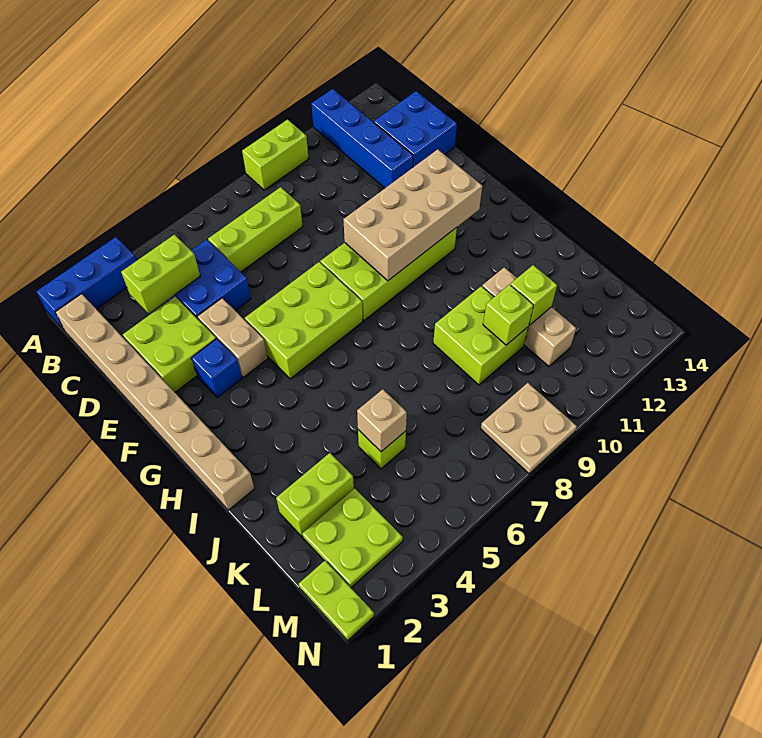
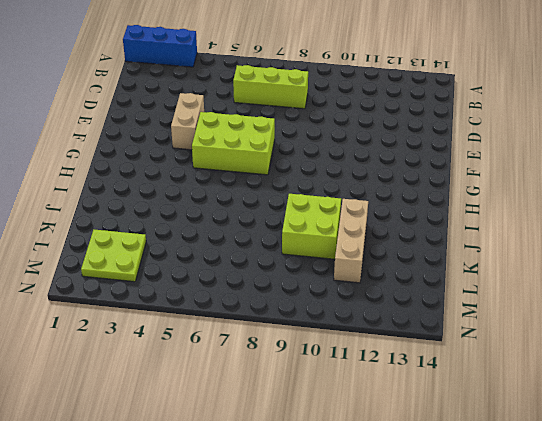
none -> lime 1x2 brick [242,120,309,190]
none -> blue 1x4 brick [311,89,413,188]
none -> tan 1x8 brick [55,294,254,510]

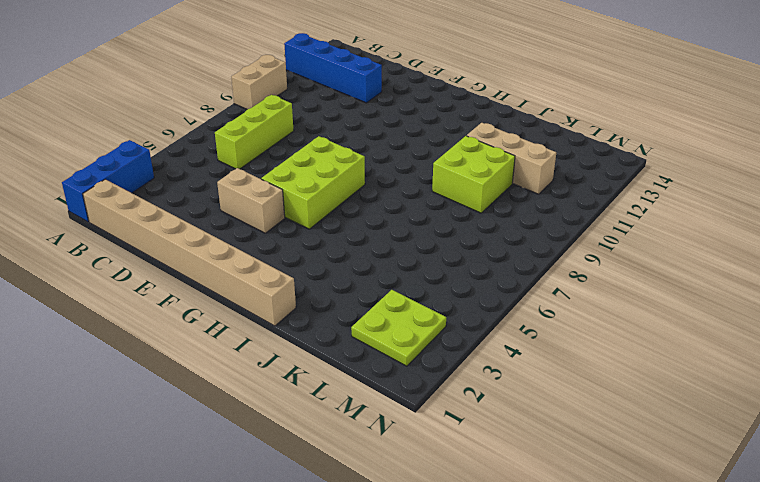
tan 1x2 brick [231,55,287,109] -> lime 1x2 brick [242,120,309,190]
none -> blue 2x2 brick [167,240,251,319]
none -> blue 2x2 brick [374,91,457,167]
none -> lime 2x2 brick [123,297,216,392]

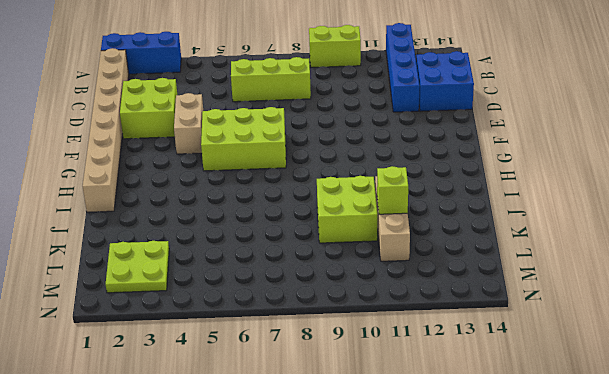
none -> blue 2x2 brick [167,240,251,319]
none -> blue 1x1 brick [191,339,242,398]
none -> lime 2x4 brick [320,228,457,320]

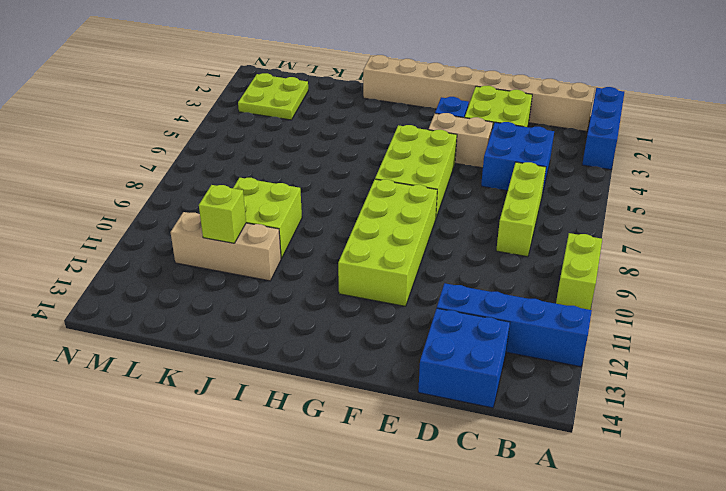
none -> lime 1x2 brick [276,453,354,537]
none -> lime 1x1 brick [358,430,406,469]
none -> lime 1x2 plate [299,561,374,640]

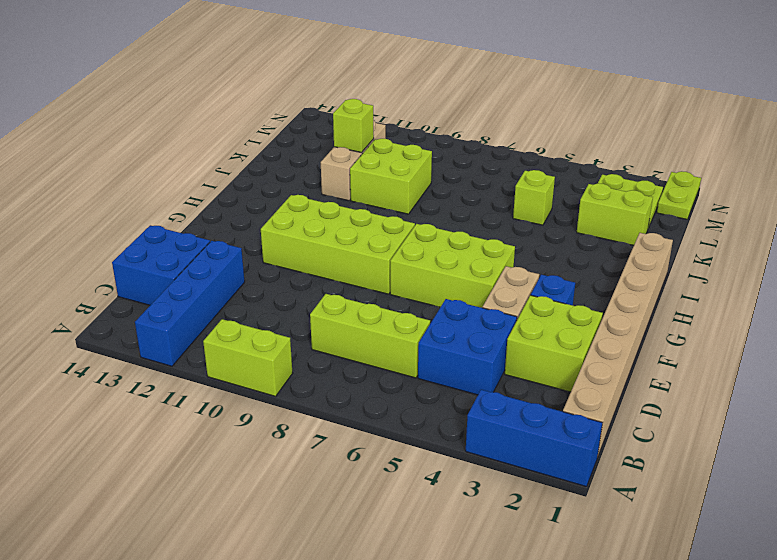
none -> tan 2x2 plate [480,383,577,474]
none -> lime 1x2 brick [121,235,200,313]
none -> tan 2x4 brick [343,149,482,281]

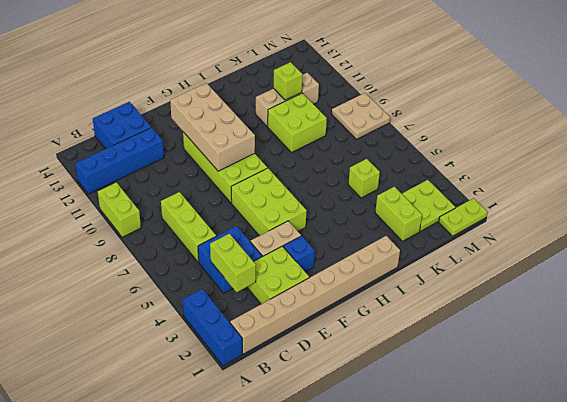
none -> tan 1x1 brick [357,389,407,452]
none -> lime 1x1 brick [483,285,533,345]

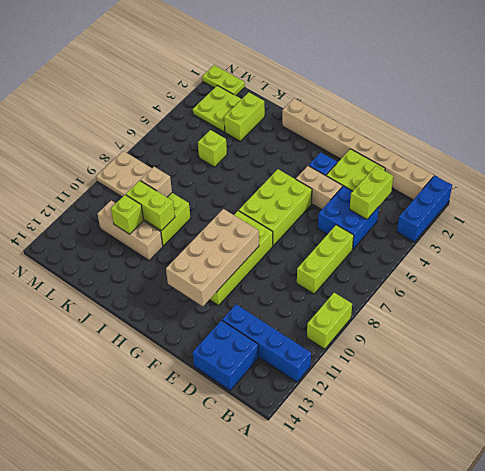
lime 1x2 brick [126,181,175,231] -> lime 1x1 brick [483,285,533,345]
tan 1x1 brick [140,167,172,197] -> tan 1x1 brick moved to [357,389,407,452]

